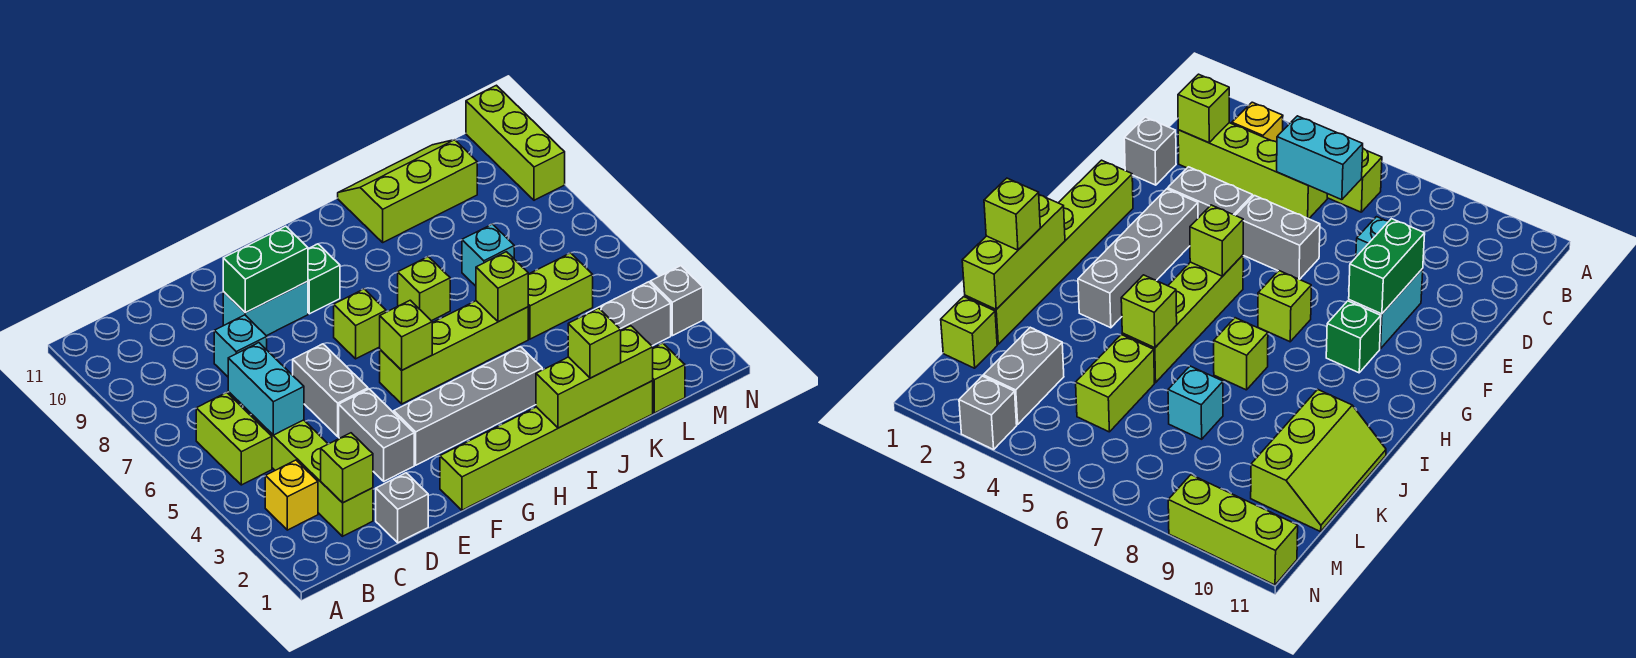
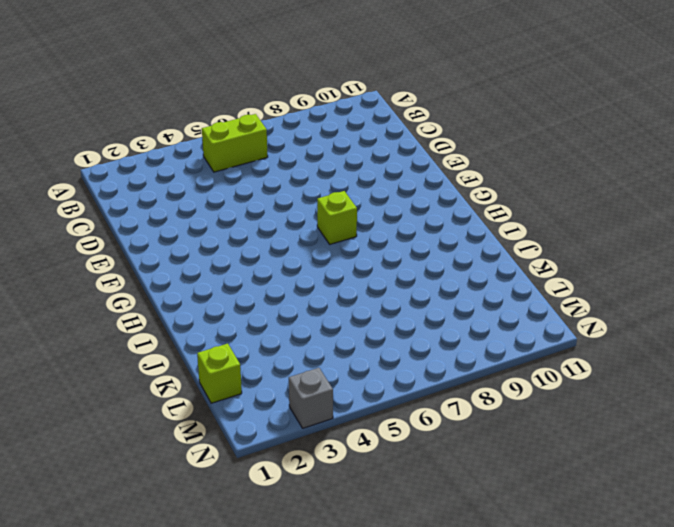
none -> yellow 1x1 brick [265,460,318,530]
none -> lime 1x4 brick [251,414,373,536]
none -> grey 1x1 brick [376,473,428,543]

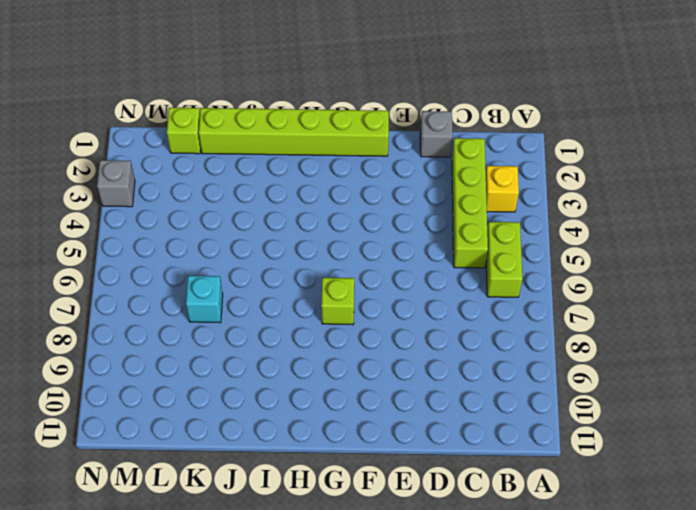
none -> cyan 1x1 brick [214,315,267,377]
none -> grey 1x2 brick [339,389,414,481]
none -> grey 1x2 brick [293,344,368,436]

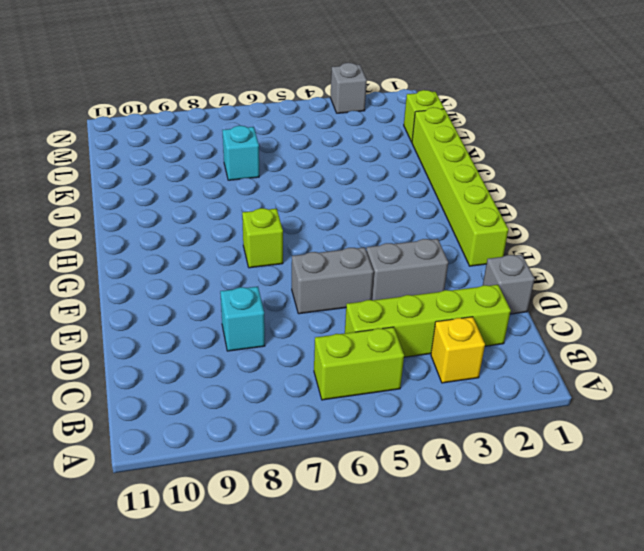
none -> cyan 1x2 brick [223,281,308,336]
none -> grey 1x4 brick [394,347,542,465]
none -> lime 1x4 brick [380,301,528,404]

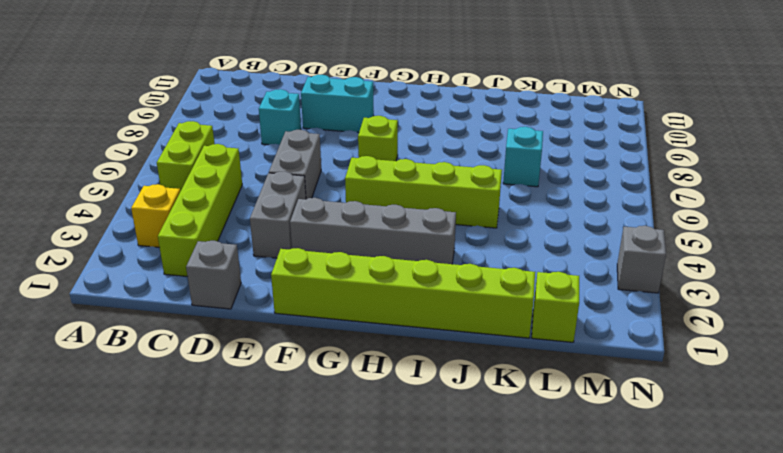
none -> green 1x1 brick [308,244,340,314]
none -> lime 1x1 brick [398,257,450,321]
none -> lime 2x3 slope [338,140,477,242]

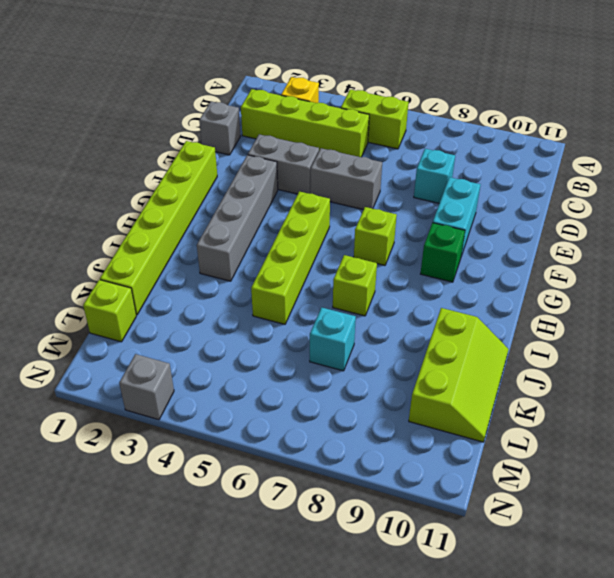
none -> lime 1x2 brick [528,253,593,339]
none -> grey 1x2 brick [586,282,671,346]
none -> lime 1x3 brick [466,85,565,200]

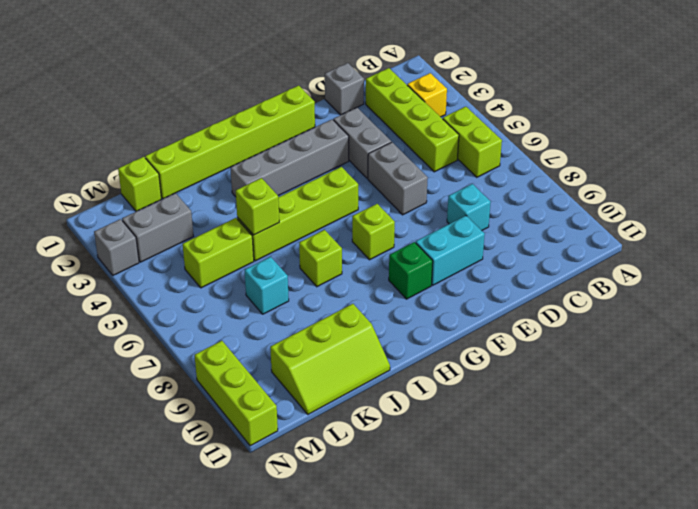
none -> lime 1x1 brick [321,433,373,503]
none -> cyan 1x2 brick [228,343,304,435]
none -> green 1x2 brick [223,226,308,313]

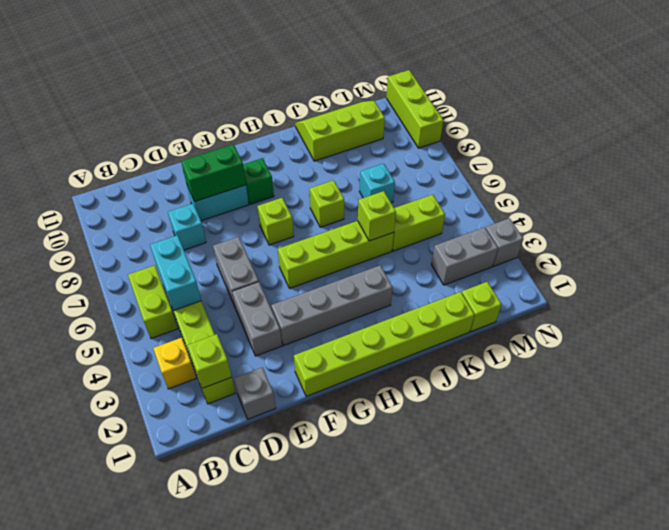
none -> lime 1x1 brick [380,300,432,370]
none -> lime 1x3 brick [536,326,653,428]
none -> lime 1x1 brick [568,308,621,378]

